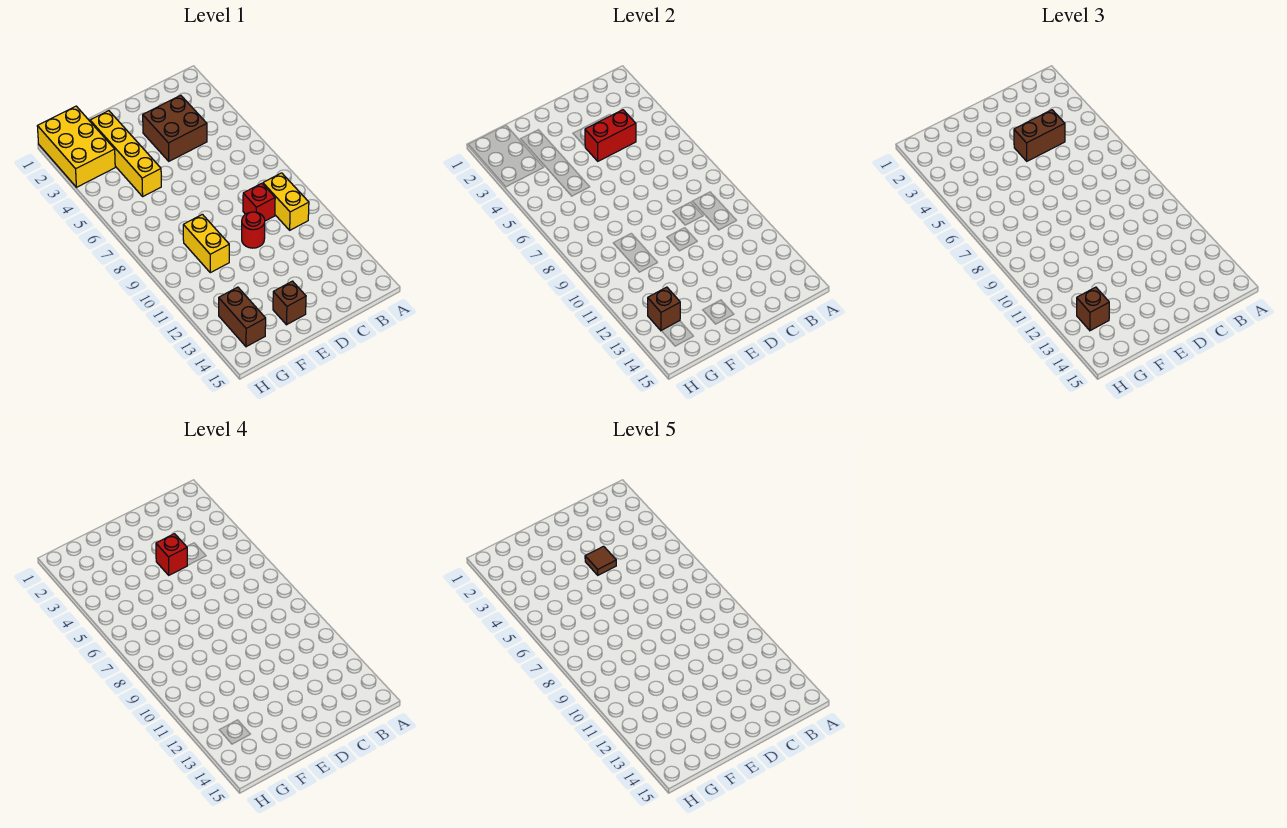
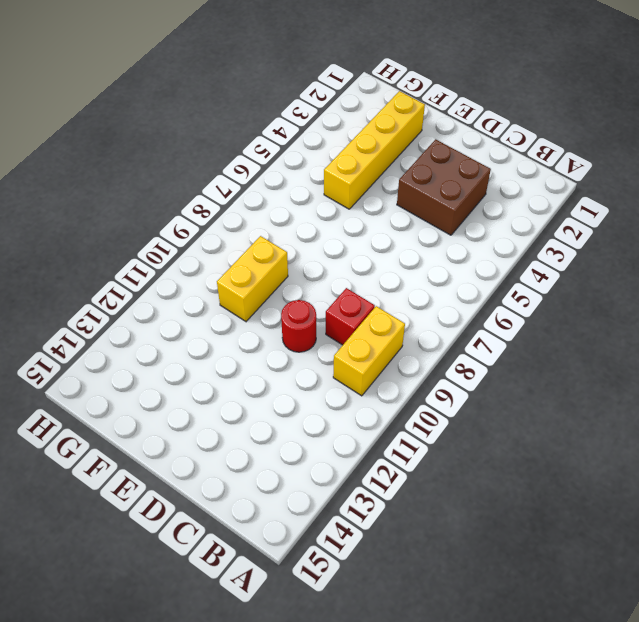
none -> brown 1x1 brick [273,281,306,325]
none -> yellow 2x3 brick [37,106,115,187]
none -> brown 1x2 brick [219,287,266,347]

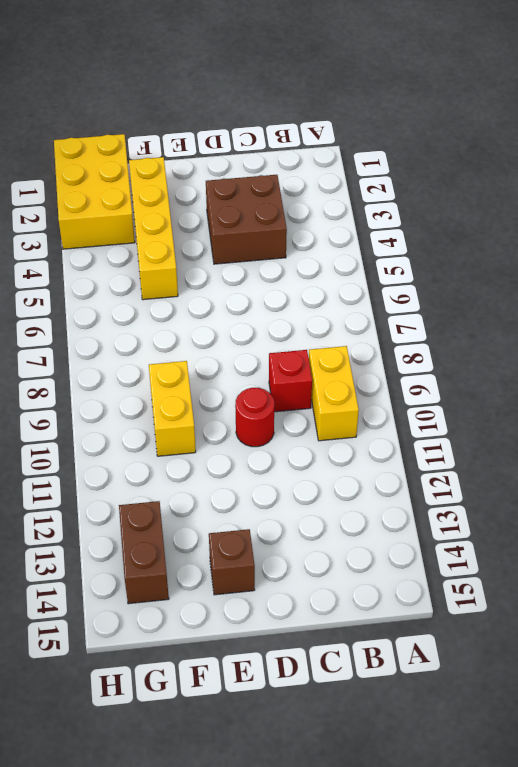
none -> red 1x2 brick [585,110,636,161]
none -> brown 1x1 brick [648,287,680,330]
none -> brown 1x2 brick [1014,110,1065,161]

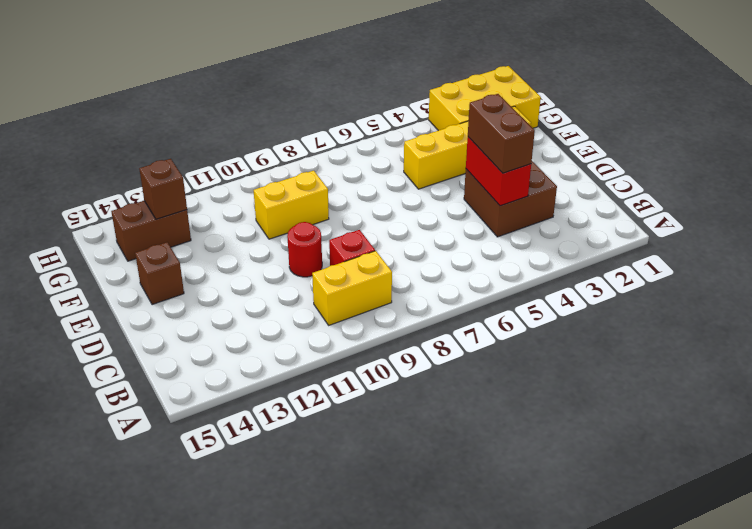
none -> brown 1x1 brick [1077,287,1109,331]
none -> red 1x1 brick [156,534,187,575]
none -> brown 1x1 tile [585,546,616,575]

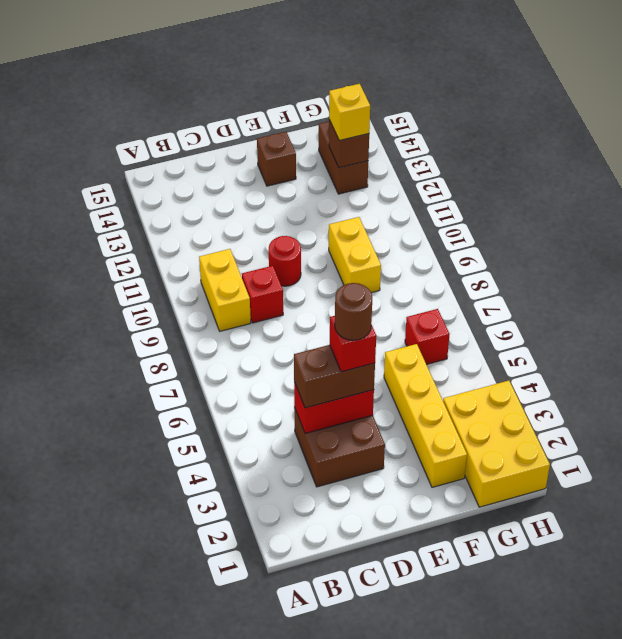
brown 1x1 round brick [335,283,372,340] -> brown 1x1 tile [585,546,616,575]
red 1x1 brick [405,309,450,364] -> none
yellow 1x1 brick [329,84,370,140] -> brown 1x1 brick [1077,287,1109,331]

